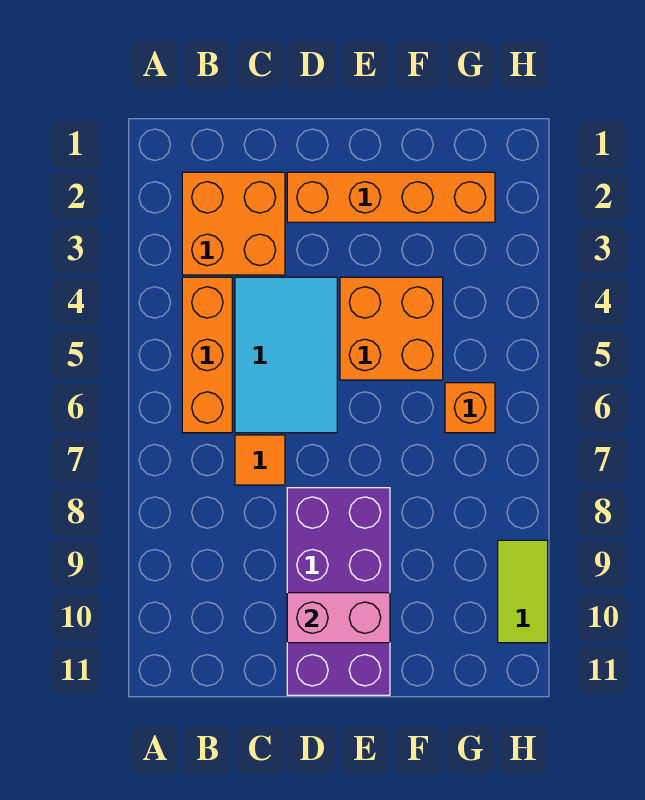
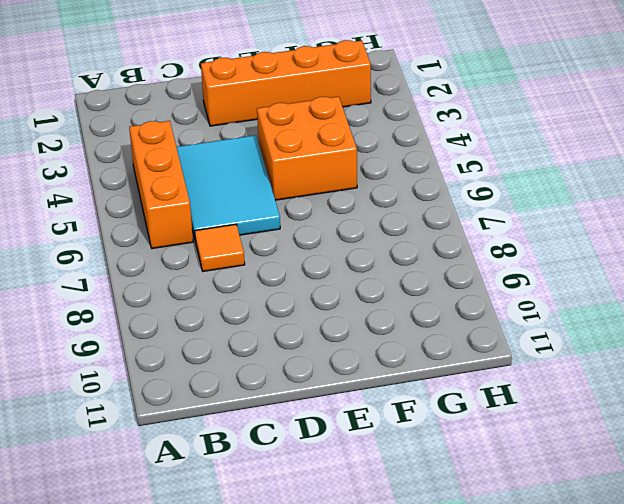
none -> orange 2x2 brick [182,172,285,275]
none -> purple 2x4 brick [287,488,390,695]

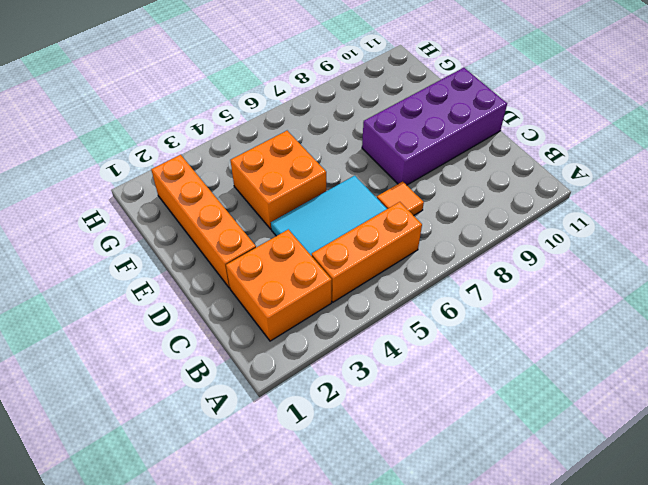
none -> orange 1x1 brick [445,383,495,433]
none -> lime 1x2 tile [498,540,548,643]

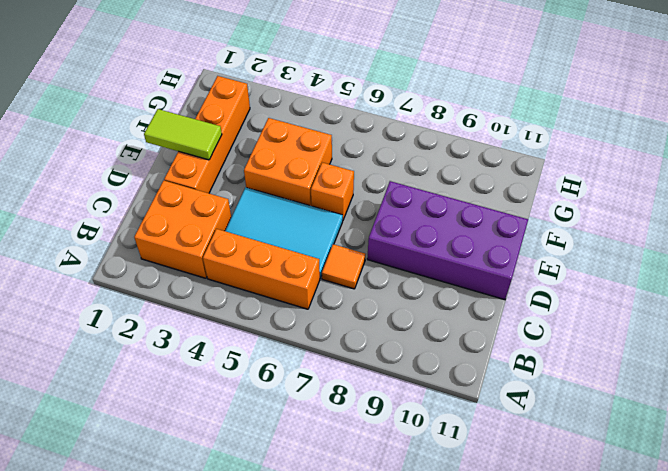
lime 1x2 tile [144,109,222,160] -> lime 1x2 tile moved to [498,540,548,643]
orange 1x1 brick [311,163,354,220] -> orange 1x1 brick moved to [445,383,495,433]
none -> pink 1x2 brick [287,593,390,643]

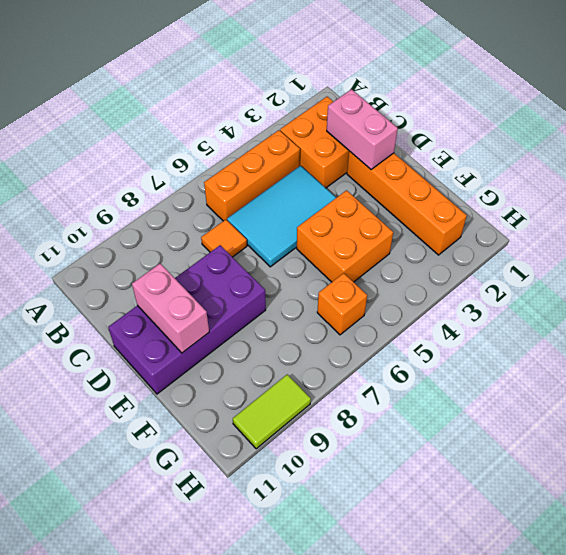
pink 1x2 brick [327,89,398,169] -> none

